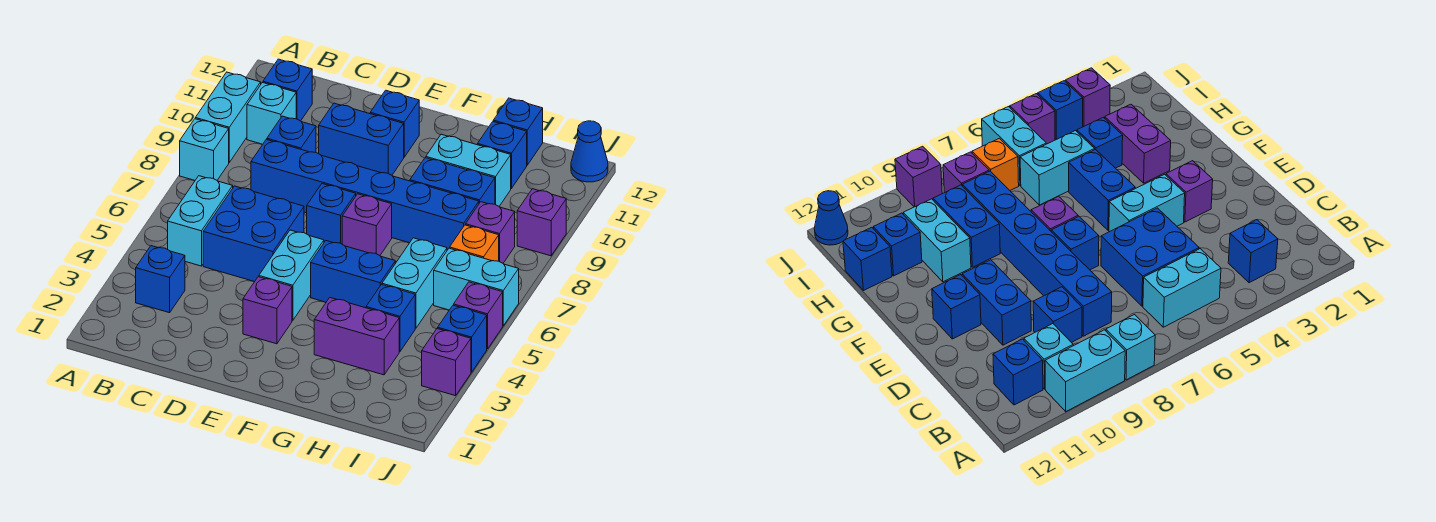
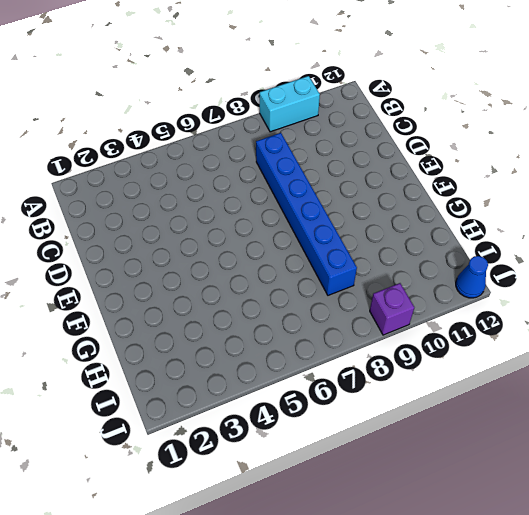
none -> cyan 1x1 brick [180,119,229,180]
none -> blue 1x1 brick [136,246,185,313]
none -> cyan 1x2 brick [168,176,233,266]
none -> cyan 1x1 brick [247,83,296,144]

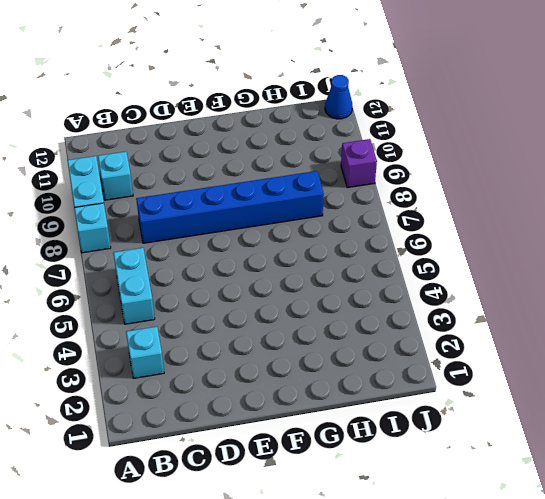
cyan 1x1 brick [126,327,164,378] -> blue 1x1 brick [136,246,185,313]
none -> blue 1x1 brick [263,59,312,121]
none -> blue 2x2 brick [203,186,304,282]
none -> blue 1x1 brick [267,116,316,152]
none -> blue 1x2 brick [319,103,404,175]

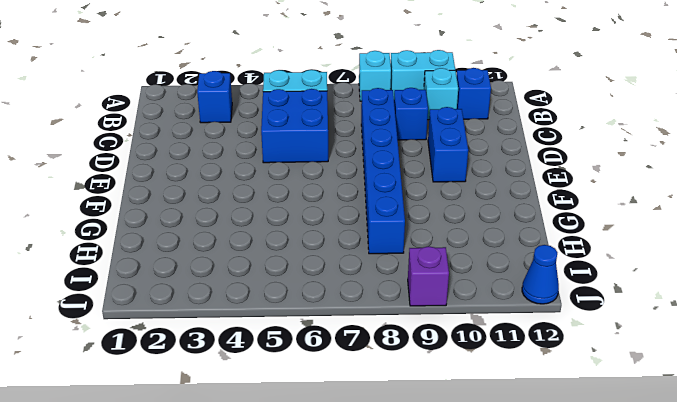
none -> purple 1x1 brick [243,277,292,344]
none -> cyan 1x2 brick [259,230,324,321]
none -> blue 1x1 brick [307,184,356,244]
none -> blue 1x1 brick [370,90,419,157]

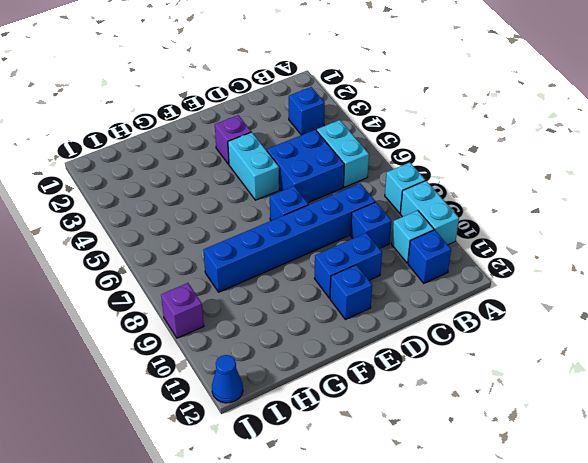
none -> blue 1x2 brick [311,241,395,308]
none -> purple 1x1 brick [342,194,392,256]
none -> purple 1x2 brick [314,298,399,375]
none -> blue 1x2 brick [410,158,495,204]

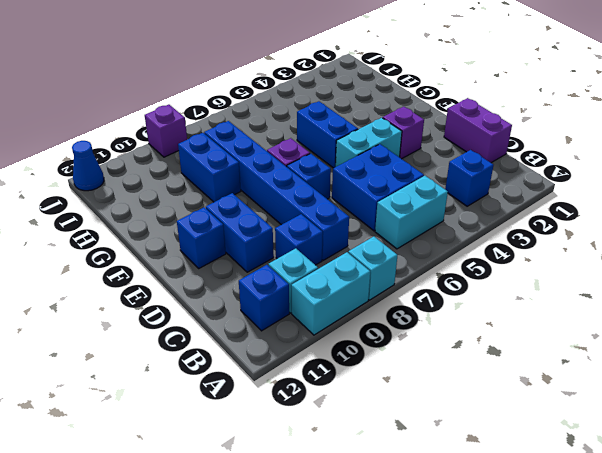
purple 1x2 brick [444,98,512,163] -> purple 1x2 brick moved to [314,298,399,375]
none -> cyan 1x2 brick [426,134,511,206]
none -> blue 1x1 brick [366,285,415,352]
none -> cyan 1x2 brick [382,238,447,328]
none -> blue 1x1 brick [477,122,527,189]

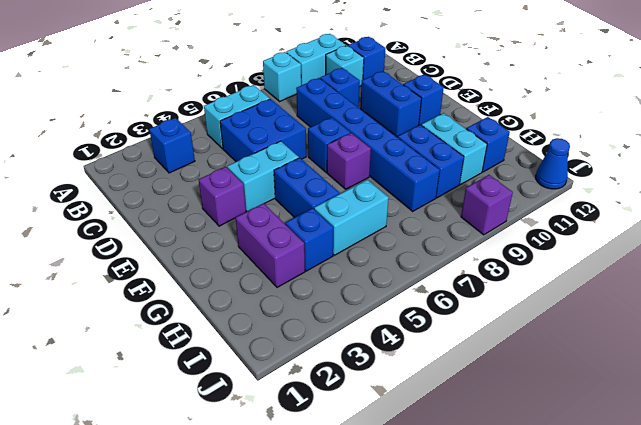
none -> blue 1x1 brick [493,98,543,165]
none -> cyan 1x2 brick [434,248,519,326]
none -> orange 1x1 brick [450,225,499,261]
none -> purple 1x1 brick [466,202,515,263]

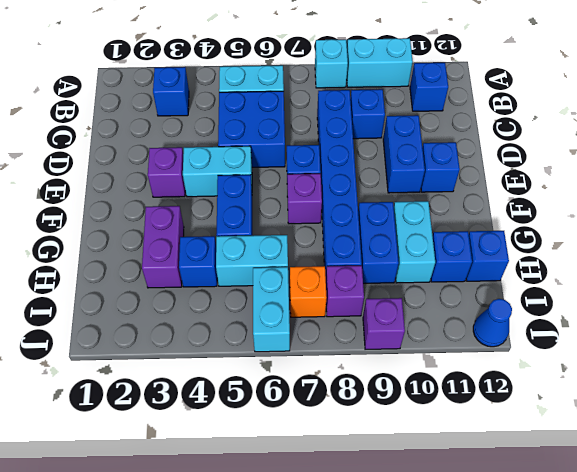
none -> cyan 1x1 brick [247,83,296,144]
none -> purple 1x1 brick [422,329,471,396]
none -> blue 1x1 brick [438,305,487,372]
none -> purple 1x1 brick [454,282,503,349]

